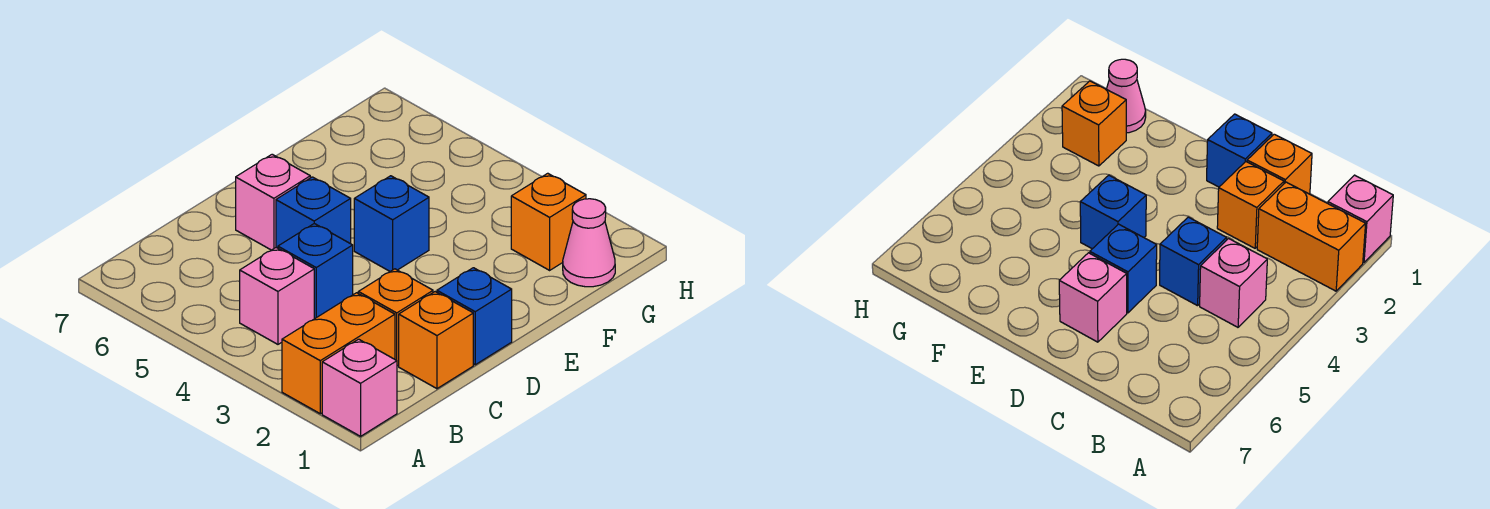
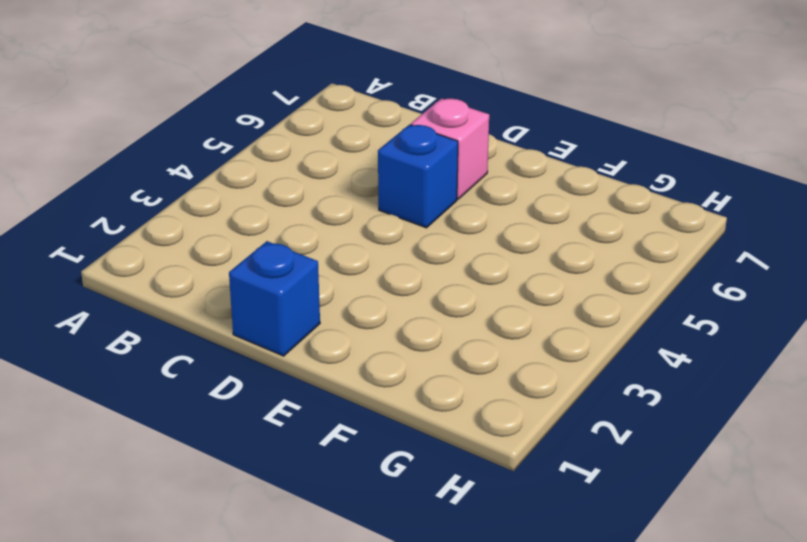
none -> pink 1x1 brick [322,339,397,436]
none -> orange 1x2 brick [282,293,395,414]
none -> pink 1x1 brick [240,248,314,344]

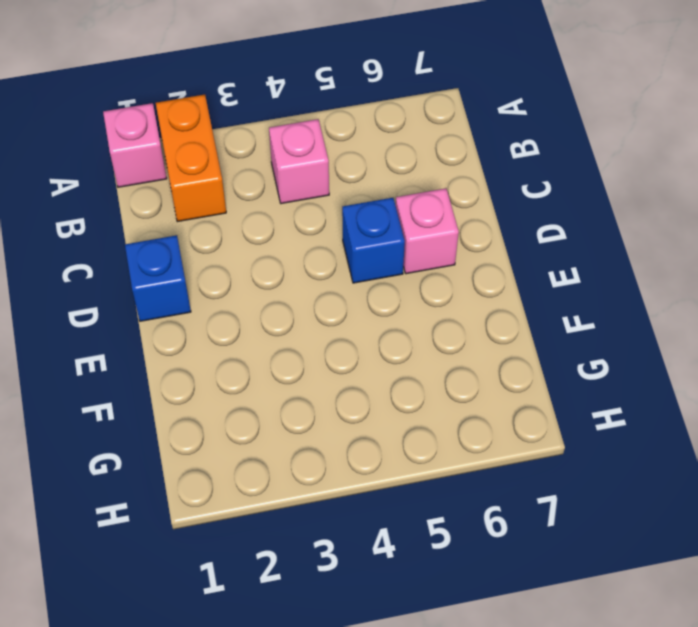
none -> orange 1x1 brick [399,292,473,389]
none -> orange 1x1 brick [358,269,433,366]
none -> blue 1x1 brick [278,224,353,319]

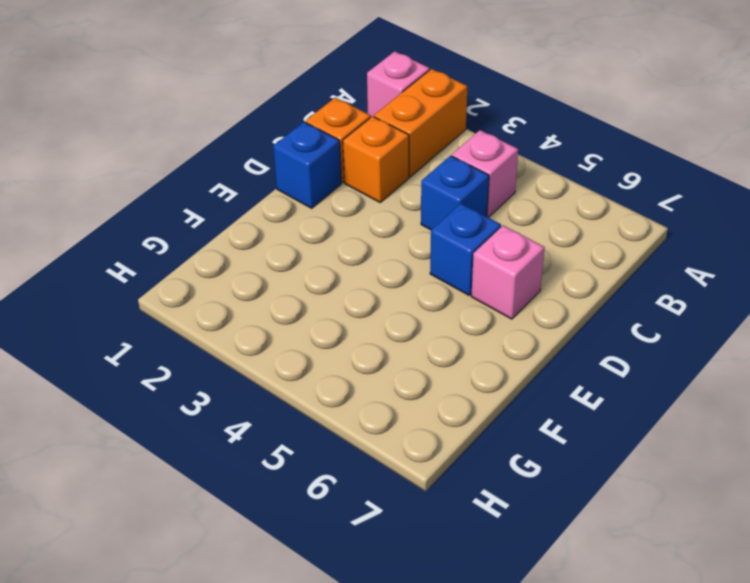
none -> blue 1x1 brick [354,176,429,271]
none -> pink 1x1 cone [563,199,615,287]
none -> orange 1x1 brick [511,173,586,270]

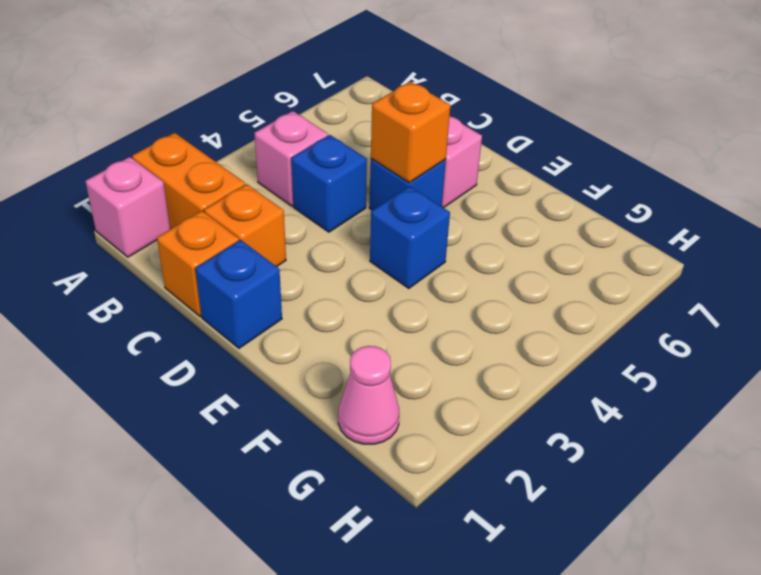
orange 1x1 brick [371,82,450,183] -> orange 1x1 brick moved to [511,173,586,270]

